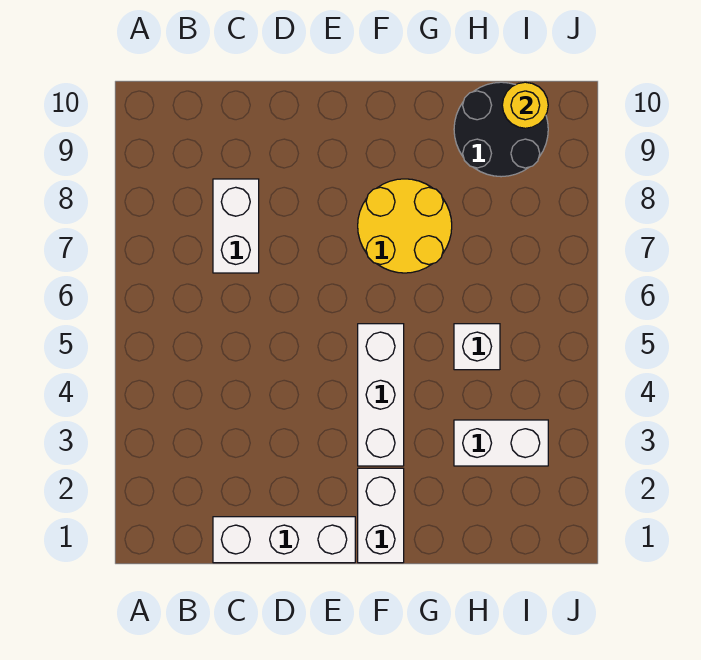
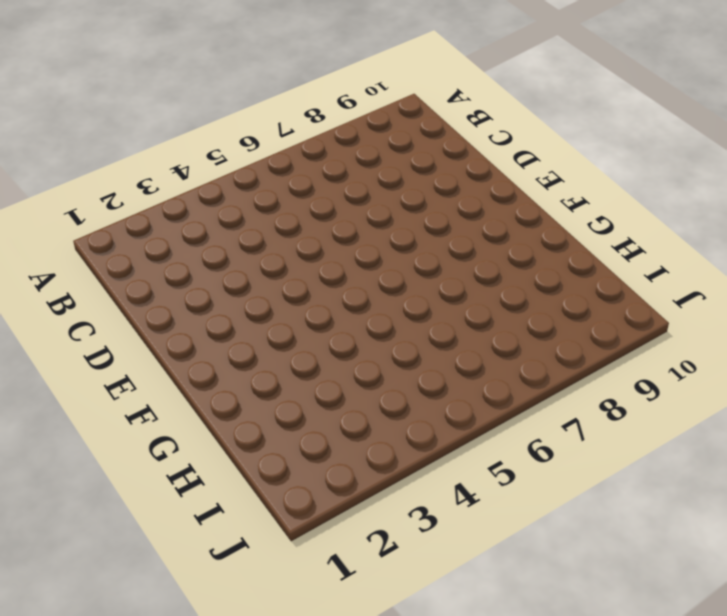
none -> white 1x3 brick [213,517,355,563]
none -> white 1x2 brick [213,179,259,273]

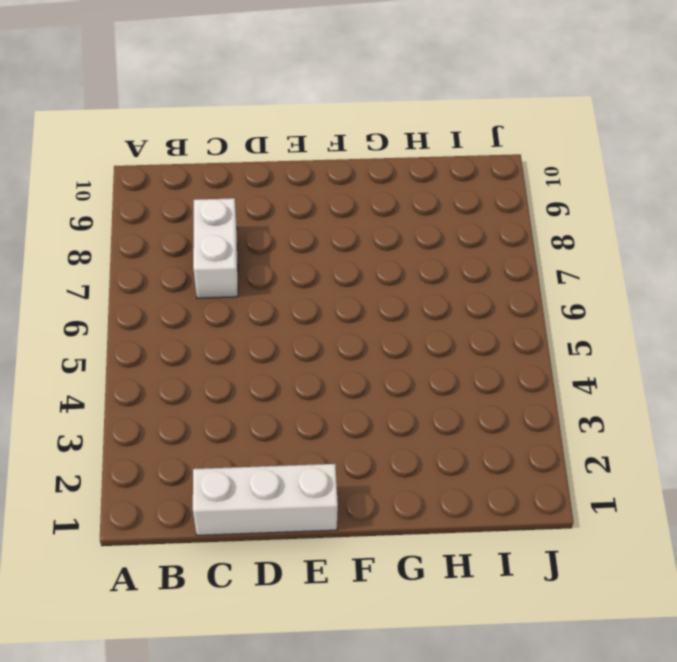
none -> white 1x2 brick [358,468,404,563]
none -> white 1x3 brick [358,324,404,466]

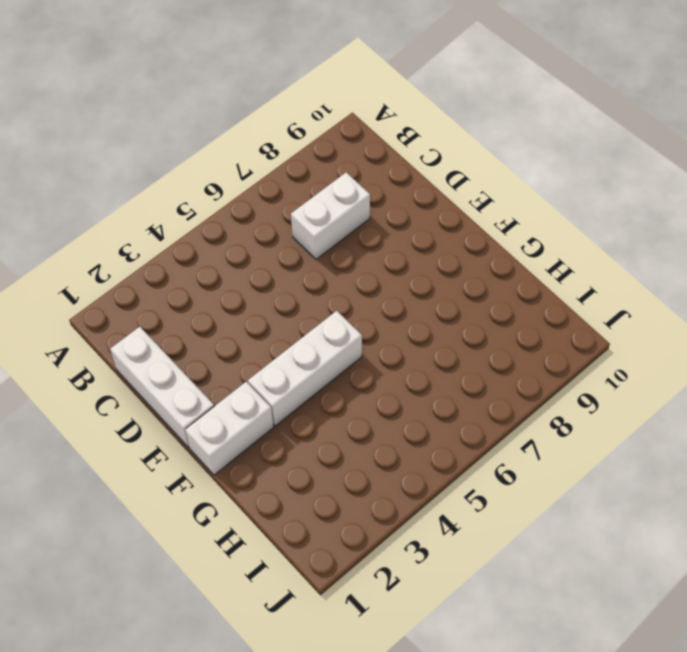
none -> yellow 2x2 round brick [358,179,452,273]
none -> white 1x2 brick [454,420,548,466]

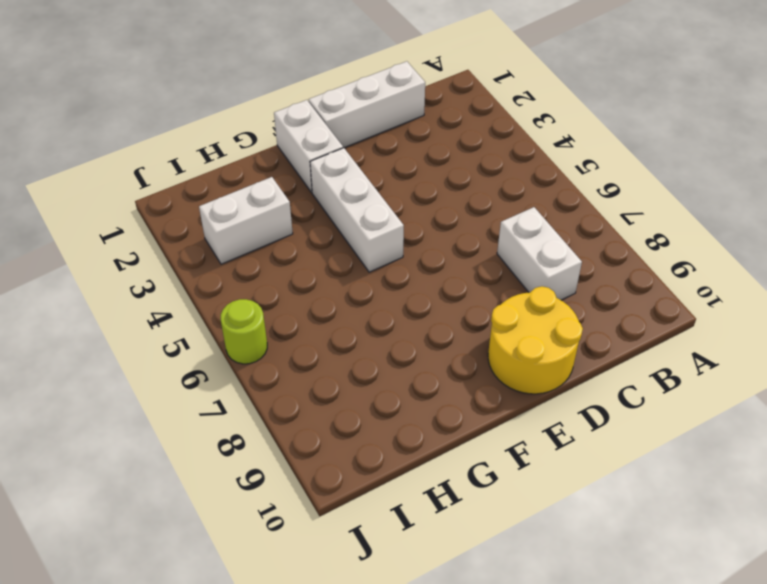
yellow 2x2 round brick [488,286,583,394] -> yellow 2x2 round brick moved to [358,179,452,273]
lime 1x1 round brick [221,299,267,364] -> none
none -> white 1x1 brick [454,324,500,370]
none -> black 2x2 round brick [454,82,548,177]

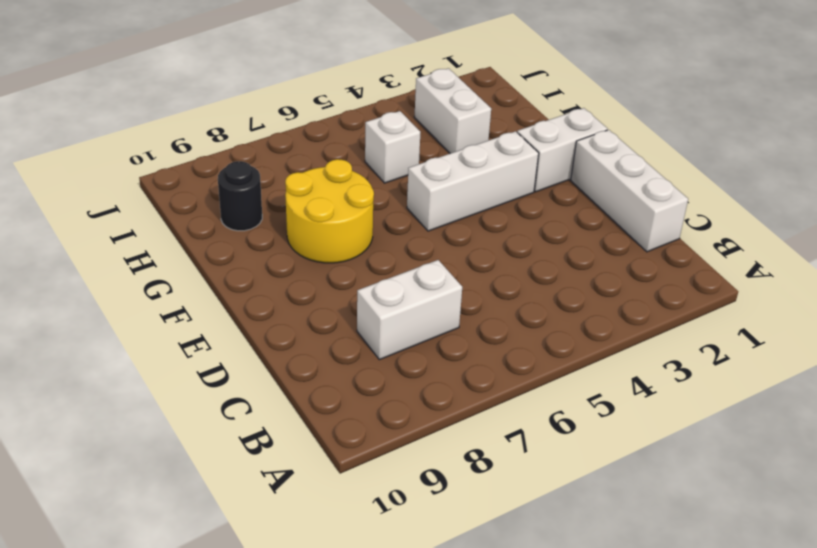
black 1x1 round brick [218,161,262,231] -> black 2x2 round brick [454,82,548,177]
none -> yellow 1x1 round brick [502,82,548,128]

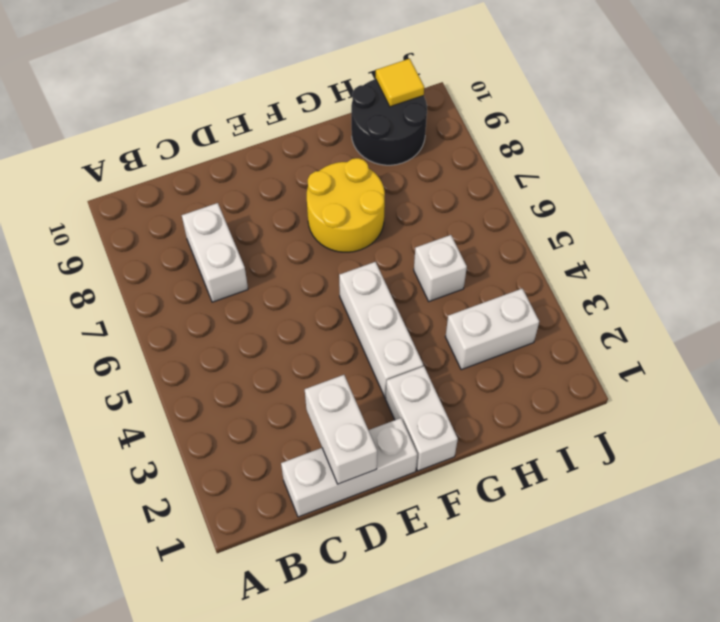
white 1x2 brick [305,375,377,484] -> none
yellow 1x1 tile [376,59,424,107] -> yellow 1x1 round brick [502,82,548,128]

